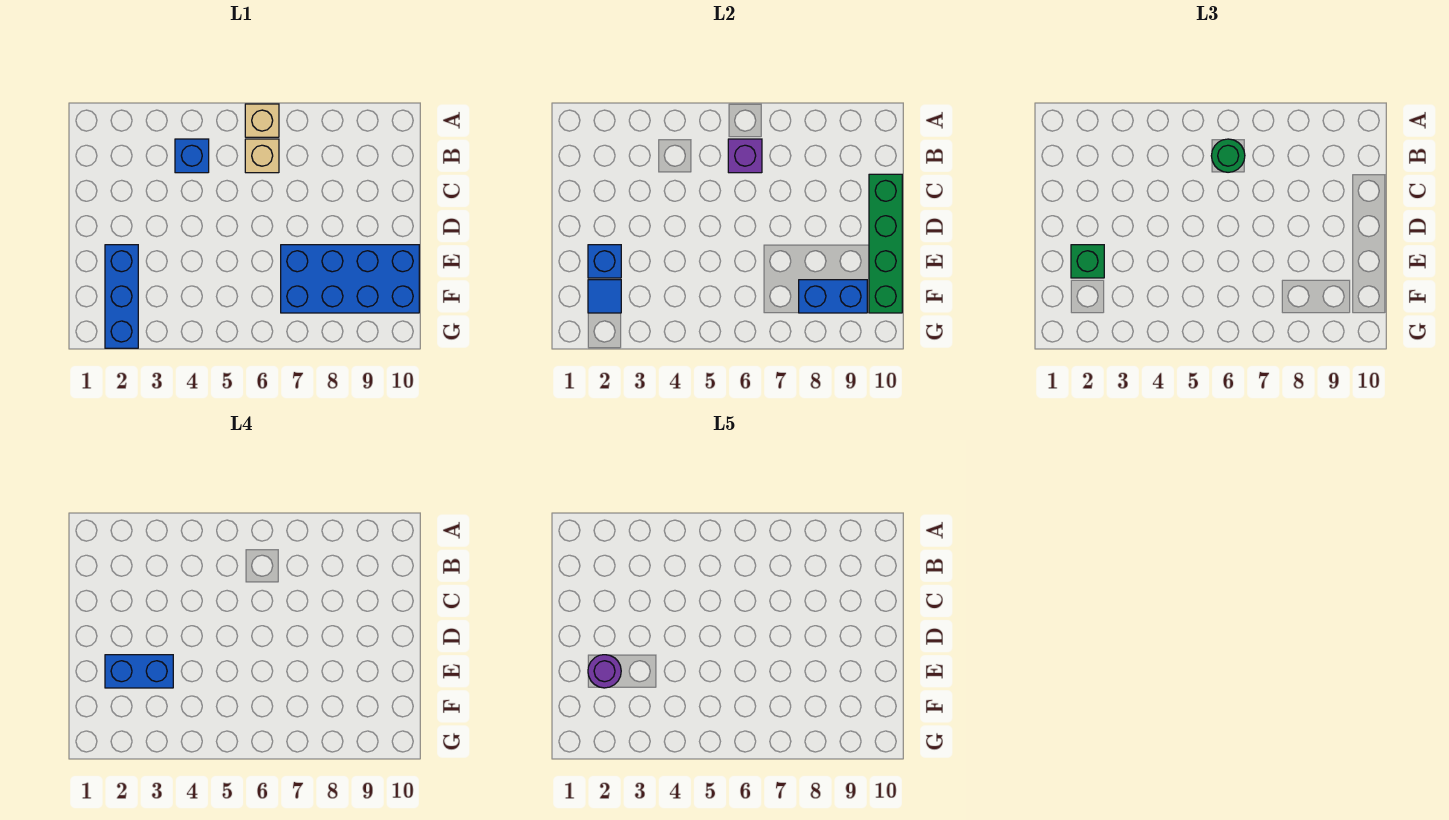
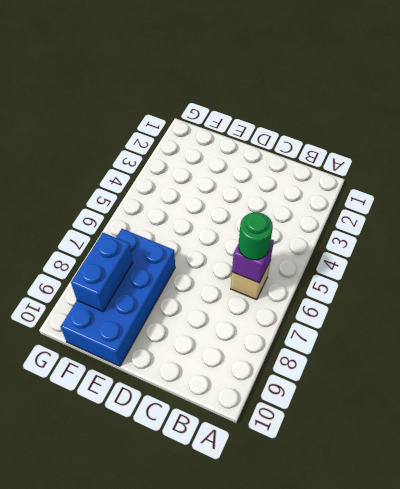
none -> tan 1x1 brick [245,104,279,137]
none -> blue 1x1 brick [175,139,209,173]
none -> blue 1x3 brick [105,245,138,348]

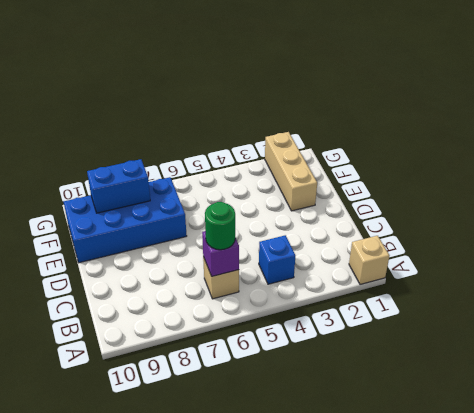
tan 1x1 brick [349,236,389,284] -> tan 1x1 brick moved to [245,104,279,137]
tan 1x3 brick [265,132,317,211] -> blue 1x3 brick [105,245,138,348]
none -> green 1x4 brick [869,174,902,313]
none -> blue 1x1 brick [588,245,621,278]
none -> blue 1x1 tile [588,280,621,313]

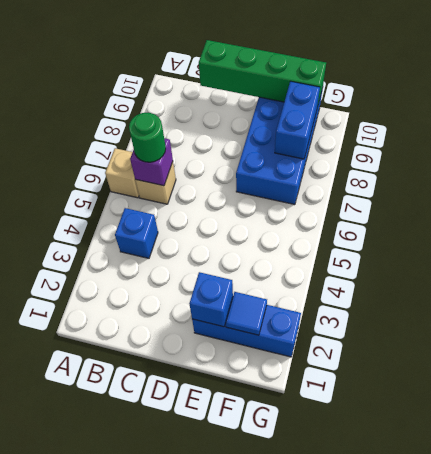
none -> green 1x1 brick [1071,245,1104,278]
none -> blue 1x2 brick [105,655,173,688]
none -> purple 1x1 round brick [588,655,621,688]

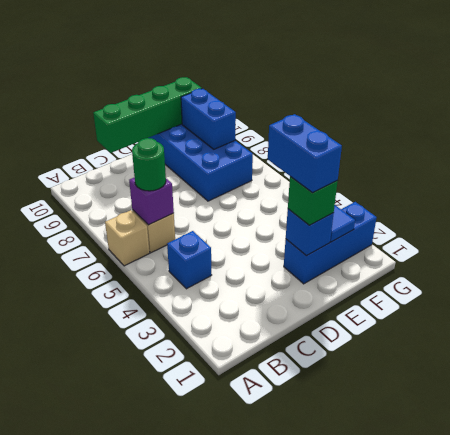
none -> purple 1x1 round brick [588,655,621,688]

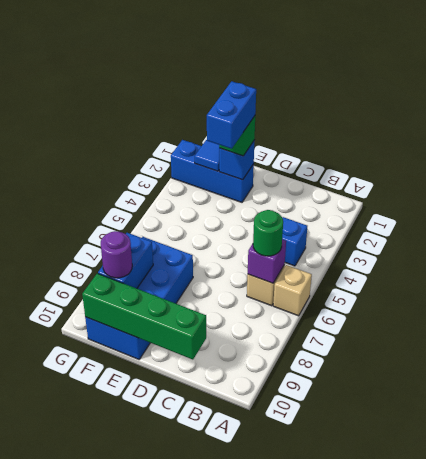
purple 1x1 round brick [101,231,132,278] -> purple 1x1 round brick moved to [588,655,621,688]

